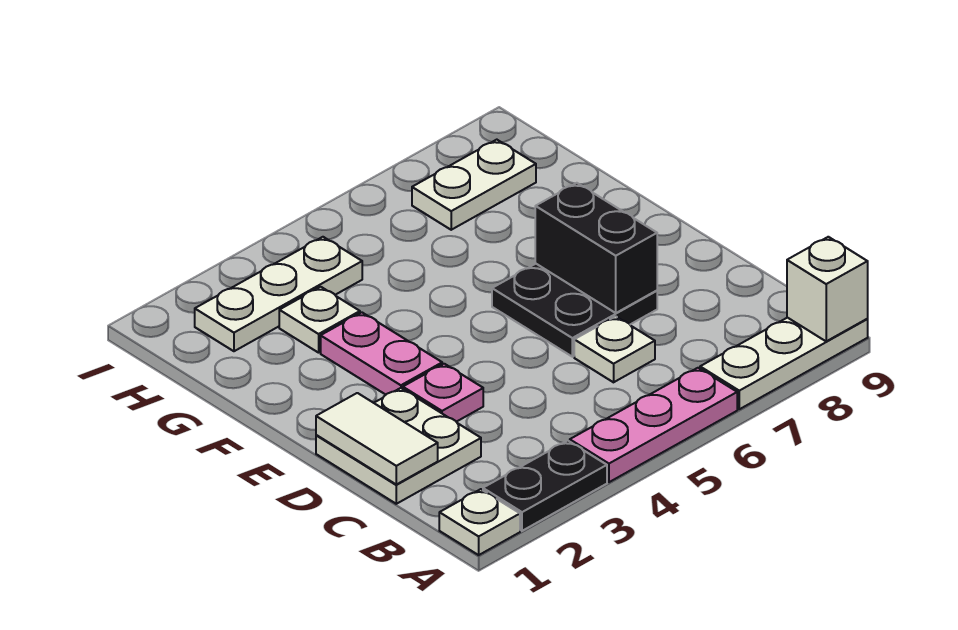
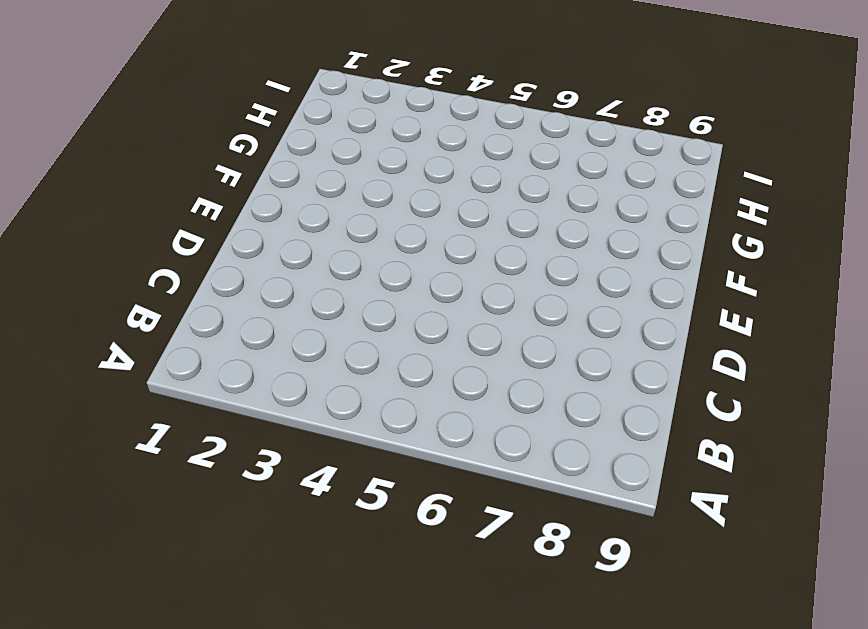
none -> white 1x1 plate [439,489,520,555]
none -> black 1x2 plate [483,441,607,531]
none -> pink 1x3 plate [570,368,737,482]

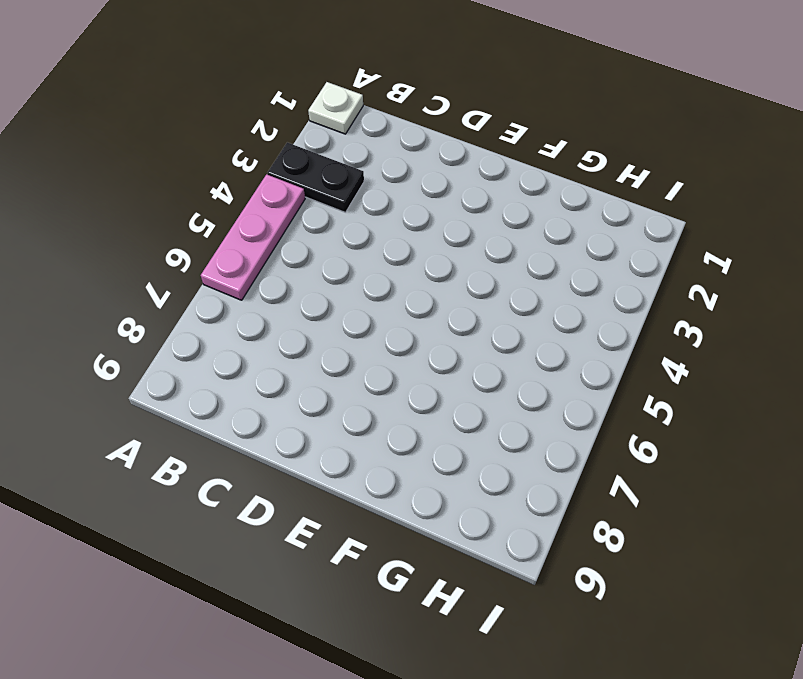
black 1x2 plate [267,142,364,212] -> black 1x2 plate turned to [483,441,607,531]
none -> white 1x3 plate [700,318,868,409]
none -> white 2x2 plate [316,388,481,504]
none -> white 1x1 plate [574,316,655,382]

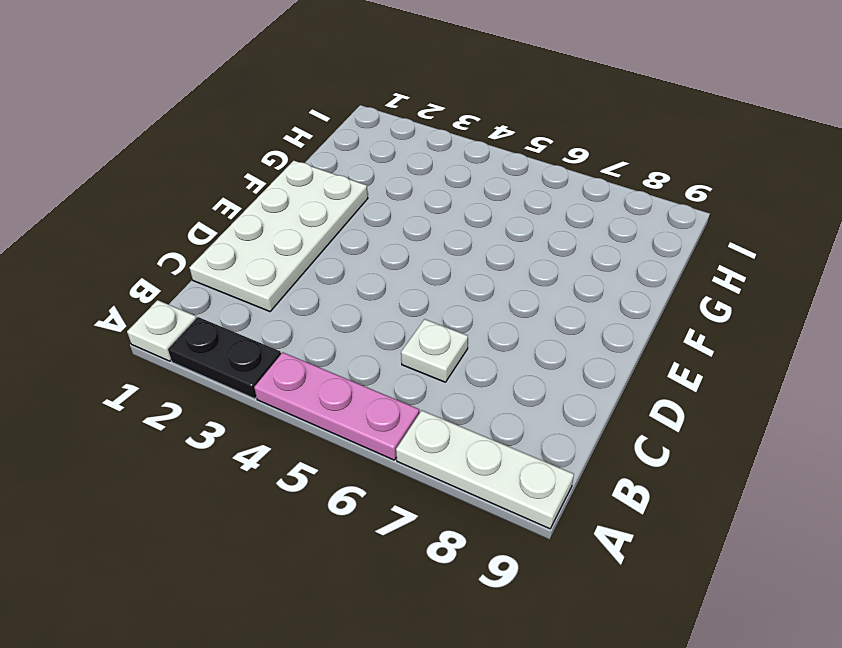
white 2x4 plate [190,161,368,312] -> white 2x2 plate [316,388,481,504]
none -> pink 1x1 plate [403,364,483,422]
none -> black 2x2 plate [492,264,657,357]
none -> pink 1x2 plate [321,312,442,395]

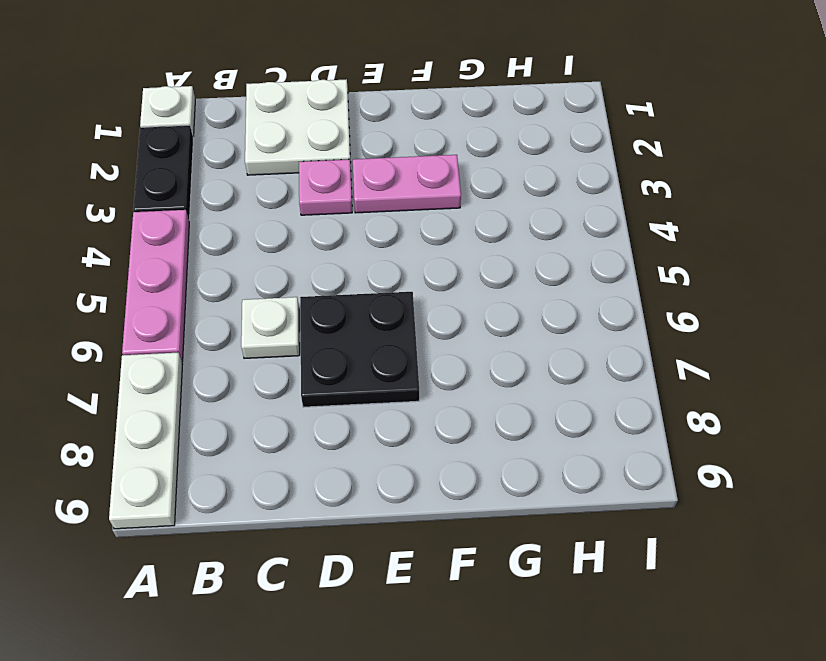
none -> white 1x1 plate [279,287,360,353]
none -> white 1x3 plate [195,237,362,351]
none -> white 1x2 plate [412,140,536,230]

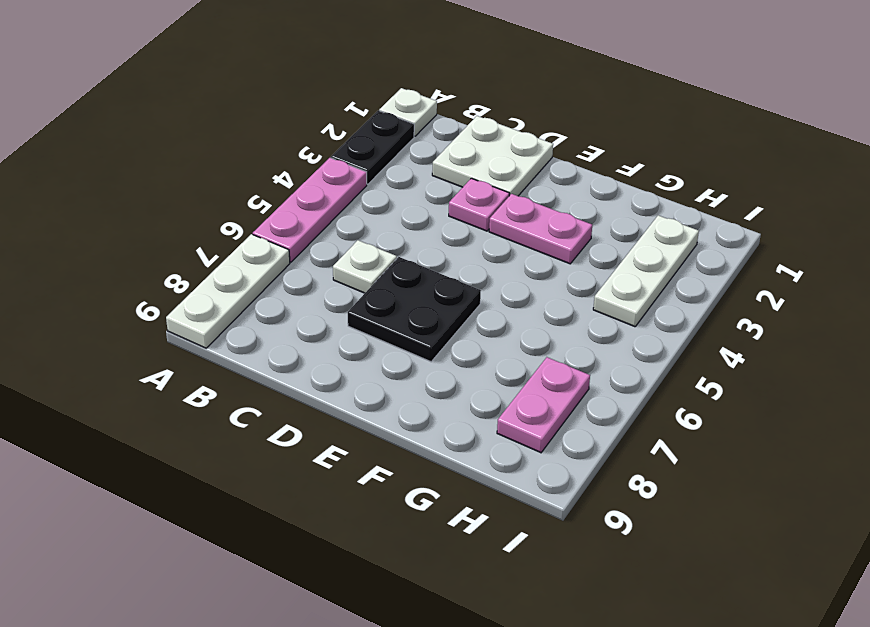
pink 1x2 plate [497,357,590,453] -> white 1x2 plate [412,140,536,230]
none -> white 1x1 plate [279,287,360,353]
none -> white 1x1 brick [787,237,868,341]
none -> white 1x2 tile [316,393,438,484]

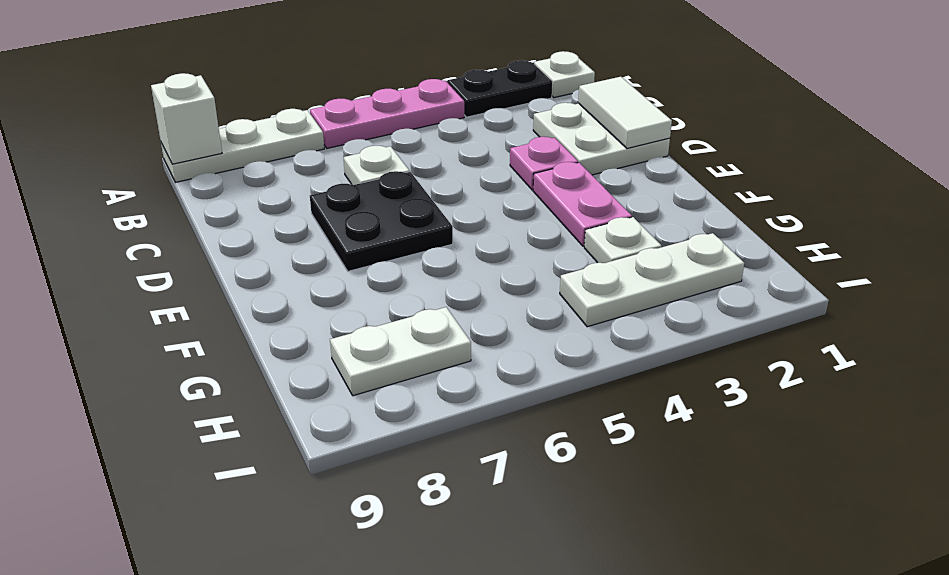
none -> black 1x2 brick [535,183,657,313]

